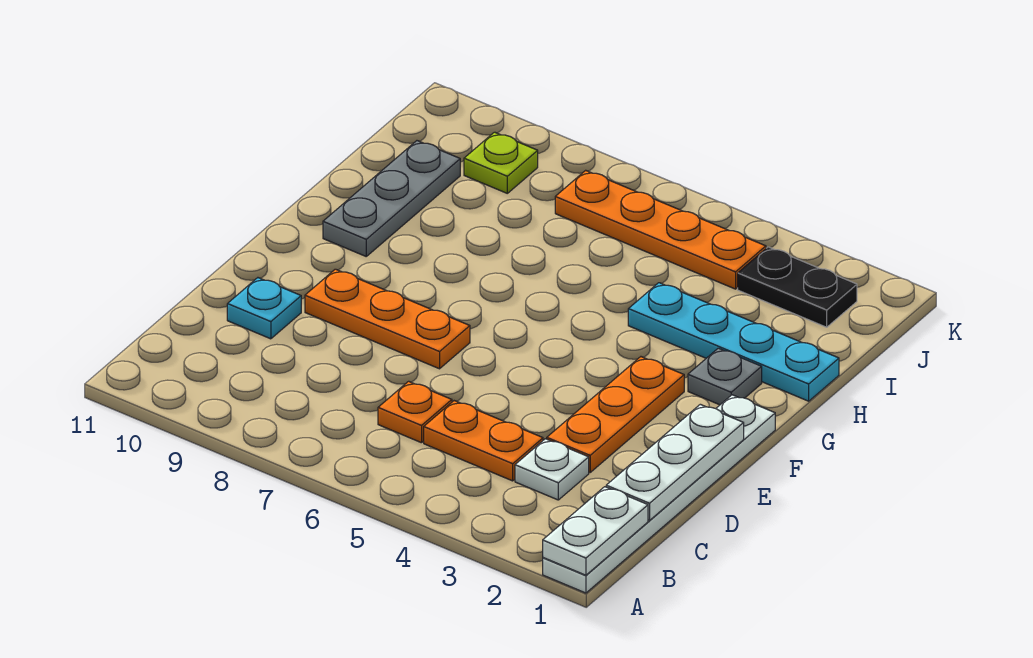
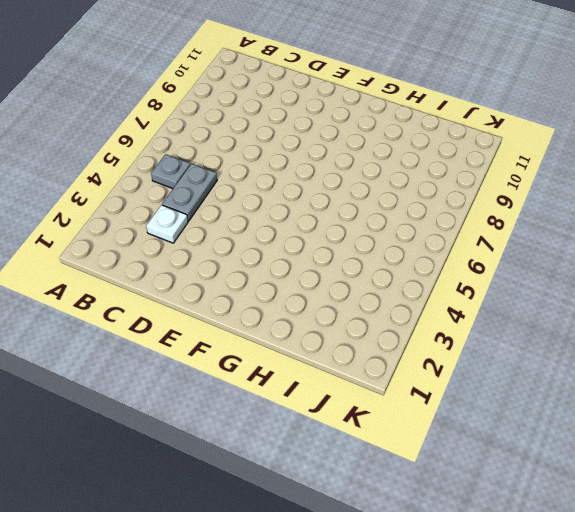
grey 1x1 plate [151,154,190,188] -> grey 1x1 plate moved to [688,348,762,405]
grey 1x2 plate [162,164,217,221] -> orange 1x2 plate [424,401,543,481]
none -> white 1x6 plate [543,395,775,593]
none -> orange 1x1 plate [378,381,452,443]
none -> orange 1x3 plate [547,357,684,472]

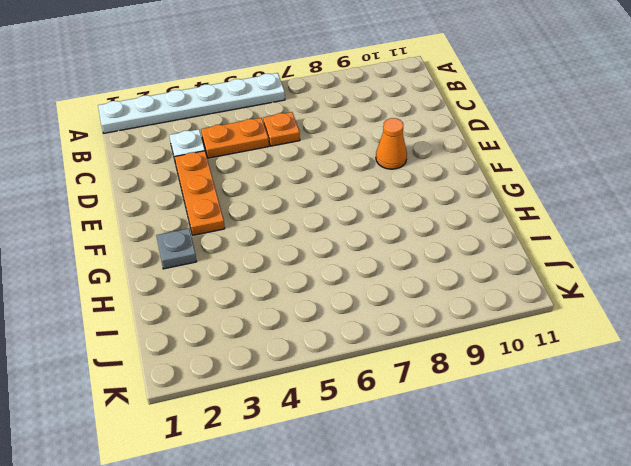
white 1x6 plate [98,73,285,133] -> white 1x6 plate turned to [543,395,775,593]
orange 1x1 cone [376,118,407,169] -> orange 1x3 plate [305,269,470,369]
none -> cyan 1x1 plate [227,278,301,339]
none -> grey 1x3 plate [323,141,460,256]
none -> cyan 1x4 plate [628,283,839,401]

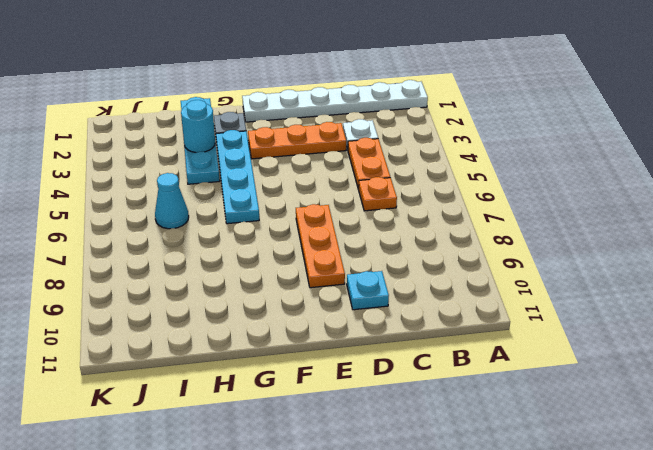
cyan 1x4 plate [216,130,259,224] -> none
cyan 1x1 round brick [181,100,215,153] -> none
cyan 1x1 cone [155,173,189,229] -> none
none -> grey 1x3 plate [323,141,460,256]
none -> black 1x2 plate [738,247,857,327]
none -> orange 1x4 plate [555,170,766,289]

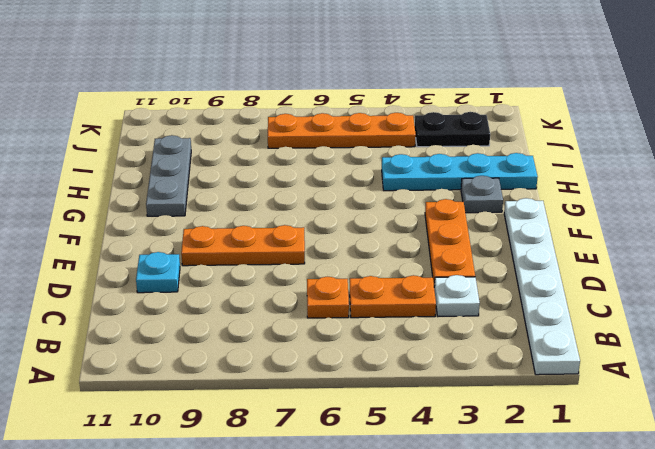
none -> lime 1x1 plate [464,132,538,193]
none -> white 1x2 plate [543,487,648,575]
none -> white 1x3 plate [606,404,744,520]

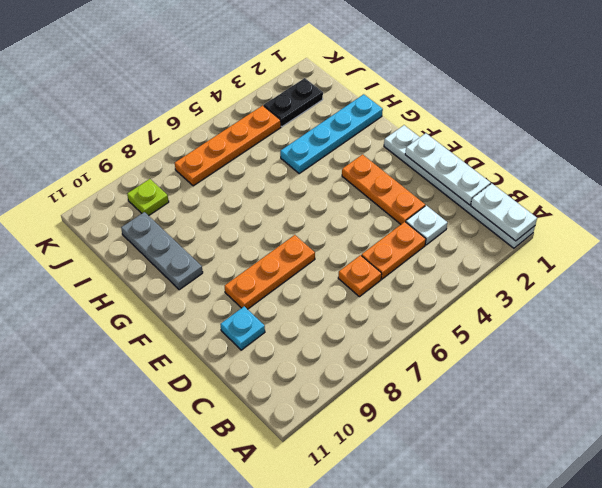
none -> grey 1x1 plate [688,348,762,405]

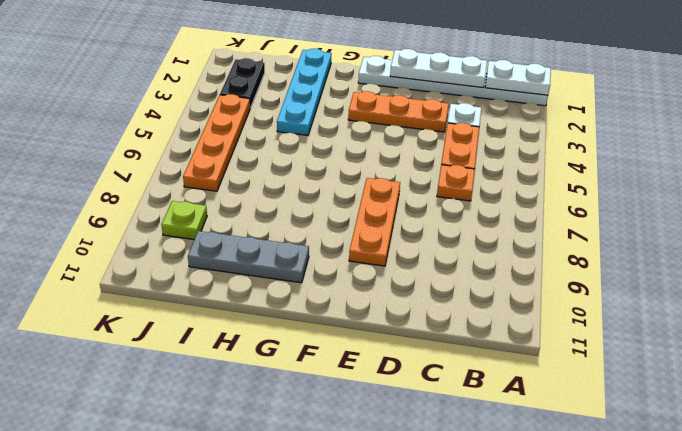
none -> cyan 1x1 plate [227,278,301,339]
none -> grey 1x1 plate [688,348,762,405]

